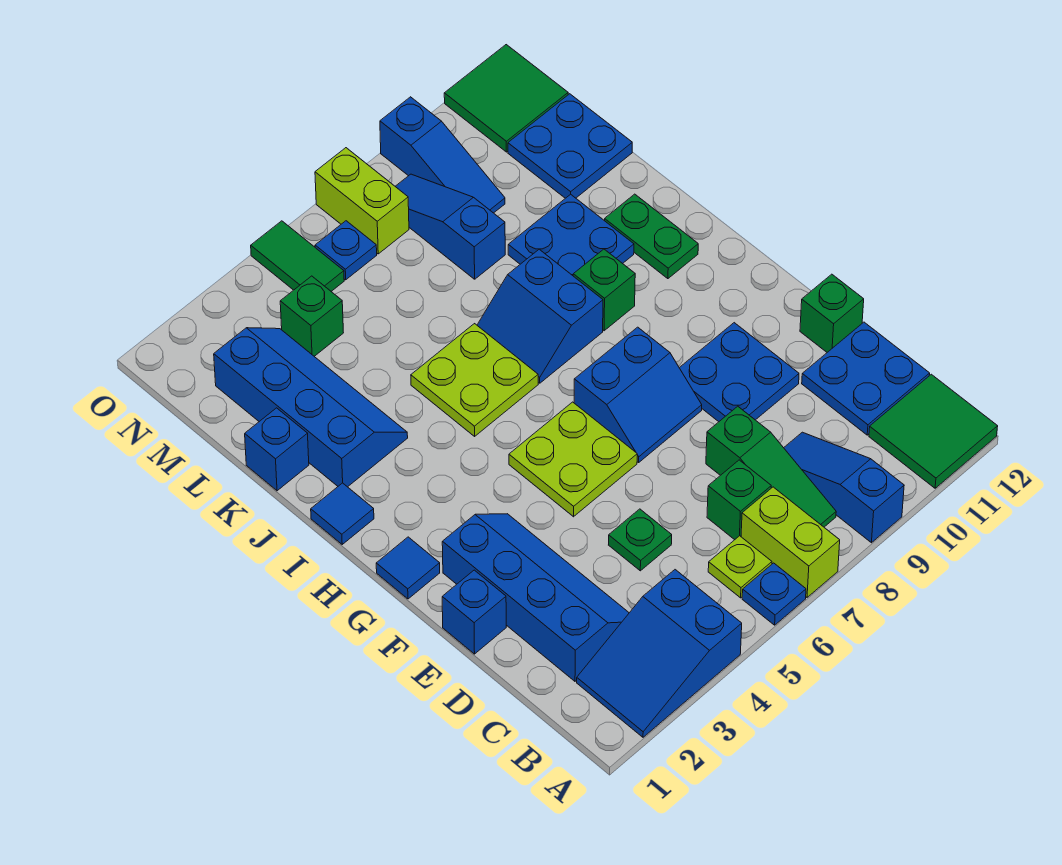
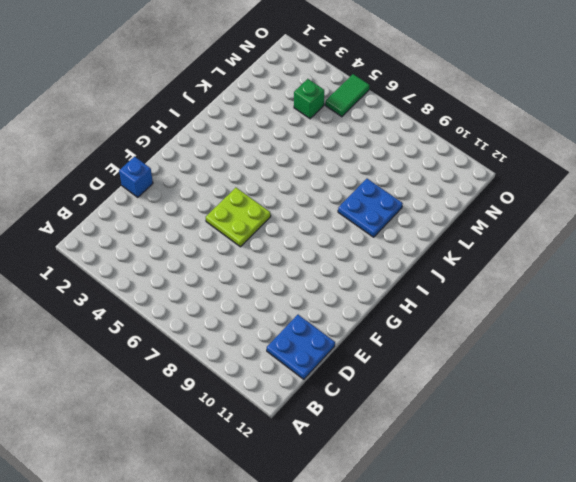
none -> blue 2x3 slope [577,570,742,737]
none -> blue 1x1 plate [742,563,806,625]
none -> lime 1x2 brick [741,487,840,597]
none -> blue 1x3 slope [784,432,904,543]

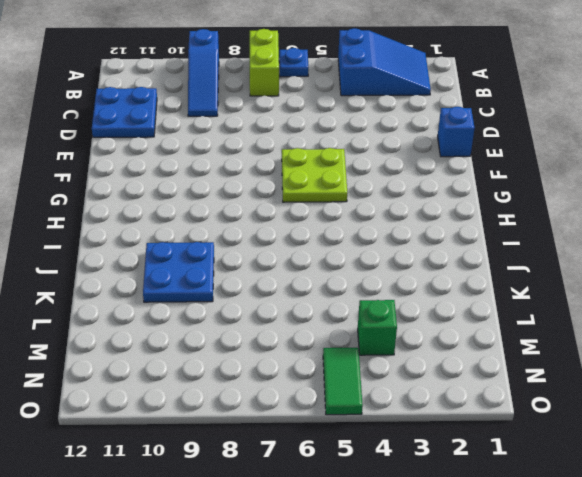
none -> green 2x2 tile [869,374,998,488]
none -> lime 1x1 plate [708,536,772,598]
none -> green 1x3 slope [706,406,836,527]
none -> blue 2x4 slope [442,514,629,681]

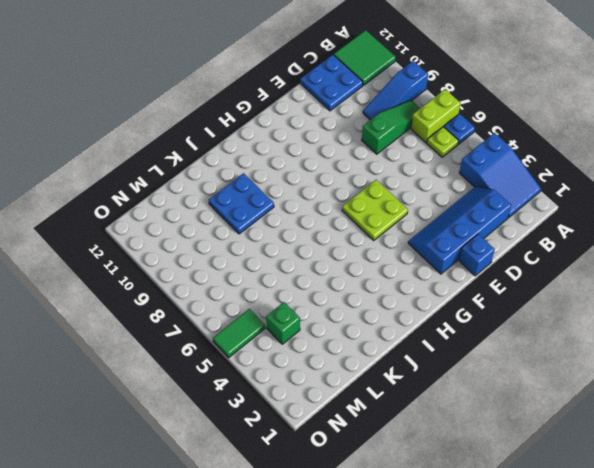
none -> green 1x1 brick [707,460,771,540]
none -> green 1x1 plate [609,509,672,571]
none -> blue 2x2 plate [680,323,799,422]
none -> green 1x1 brick [800,274,864,352]

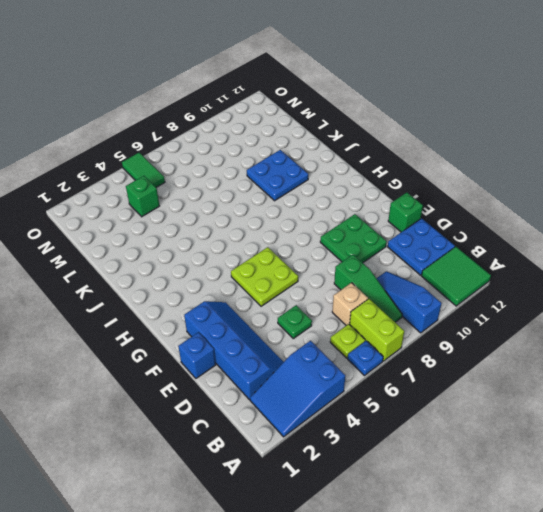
tan 1x1 brick [332,283,368,326] -> green 1x1 brick [707,460,771,540]
green 2x2 plate [320,214,387,263] -> blue 2x2 plate [680,323,799,422]
none -> blue 2x2 slope [574,327,702,462]
none -> blue 1x1 tile [376,537,440,599]
none -> blue 1x1 tile [311,483,374,544]
none -> lime 2x2 plate [411,324,538,436]

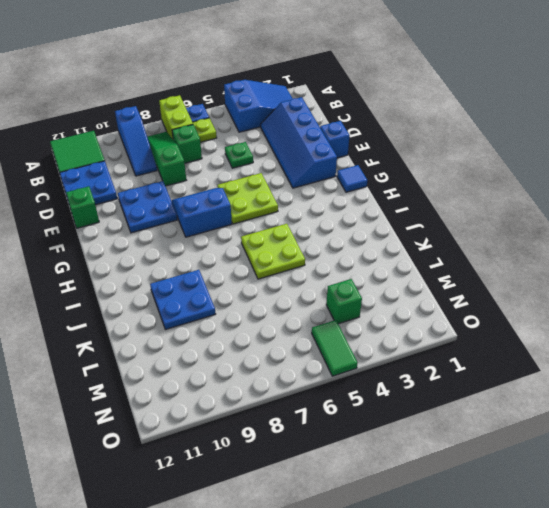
none -> blue 1x1 tile [311,483,374,544]
none -> blue 2x2 slope [477,249,603,383]
none -> green 1x1 brick [573,249,635,331]
none -> green 1x2 plate [605,194,698,279]

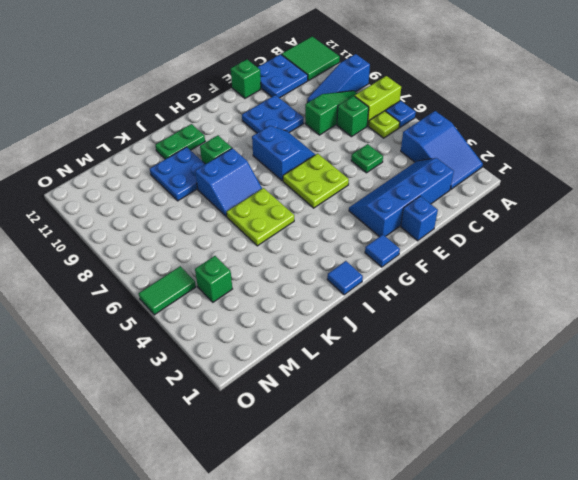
none -> blue 2x4 slope [214,328,408,487]
none -> blue 1x1 brick [245,408,309,491]
none -> blue 1x3 slope [395,174,505,279]
none -> blue 2x2 plate [508,94,632,198]

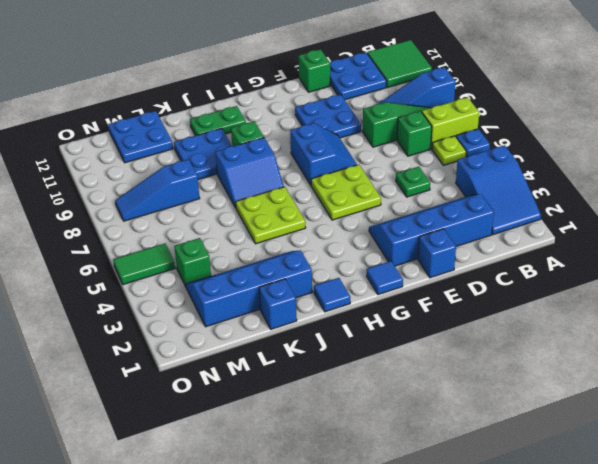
none -> blue 1x3 slope [380,97,505,213]
none -> blue 1x1 plate [315,221,377,280]
none -> lime 1x2 brick [315,148,409,254]
none -> green 2x2 tile [444,45,568,152]

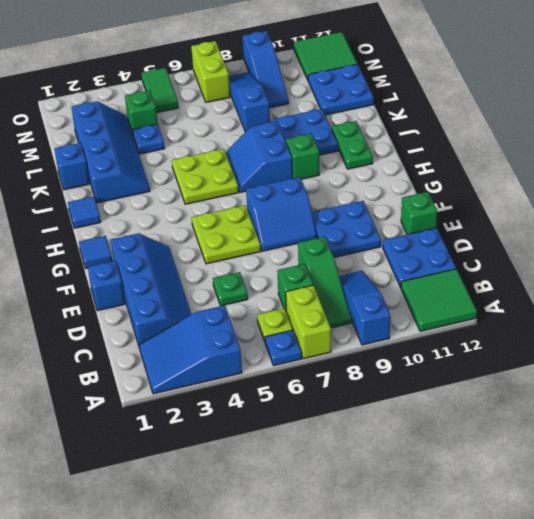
blue 1x1 plate [133,124,165,154] -> blue 1x1 plate moved to [315,221,377,280]

